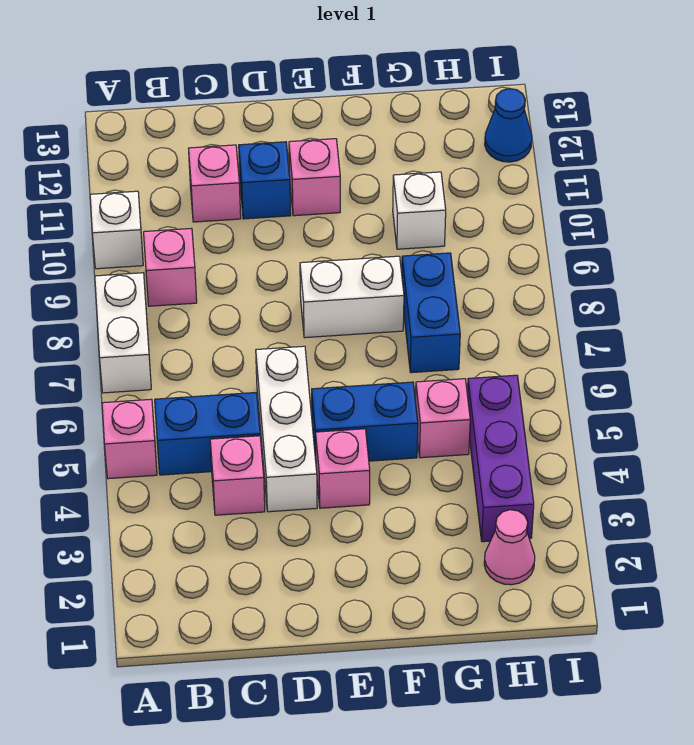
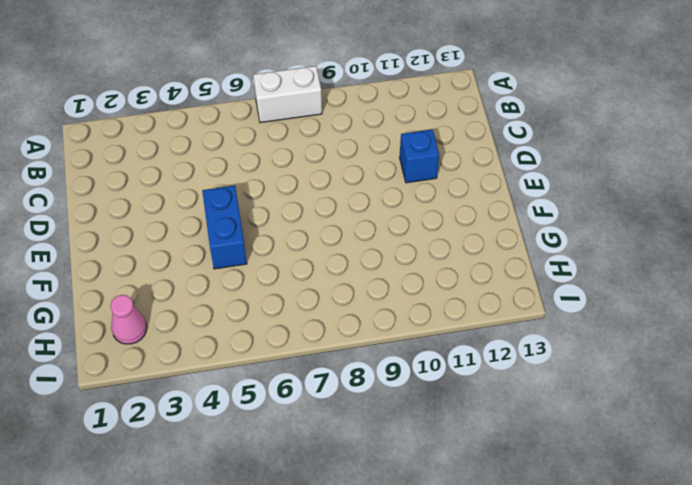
none -> pink 1x1 brick [102,399,157,479]
none -> white 1x1 brick [90,191,143,269]
none -> blue 1x2 brick [155,393,260,475]

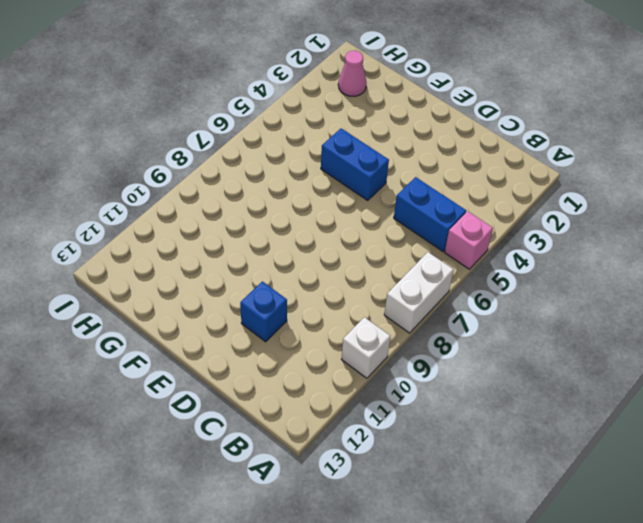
none -> pink 1x1 brick [144,228,197,306]
none -> pink 1x1 brick [210,436,265,515]
none -> pink 1x1 brick [189,145,241,222]

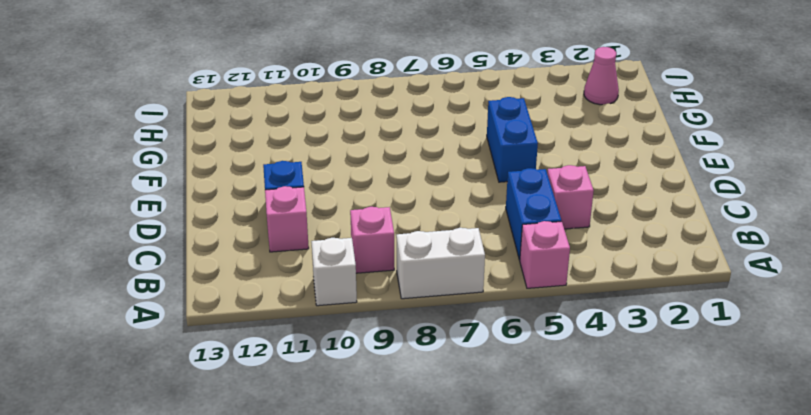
none -> white 1x3 brick [256,346,317,512]
none -> pink 1x1 brick [316,429,370,508]
none -> white 1x2 brick [300,256,404,338]

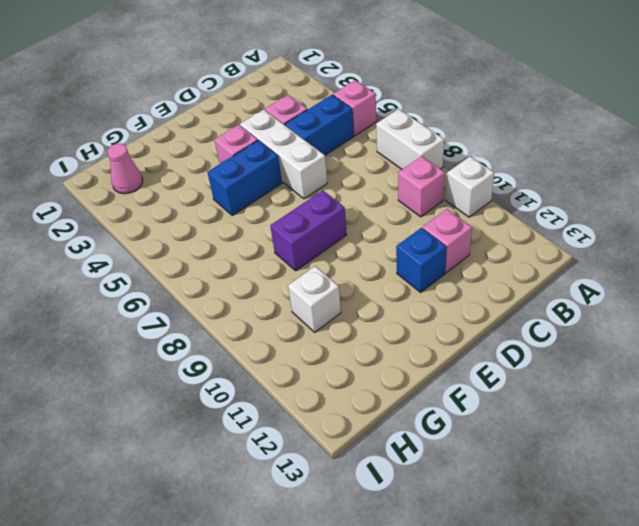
purple 1x2 brick [270,190,347,271] -> white 1x2 brick [300,256,404,338]
none -> pink 1x1 brick [289,139,340,216]
none -> pink 1x1 brick [415,379,470,458]
none -> blue 1x2 brick [402,253,460,373]

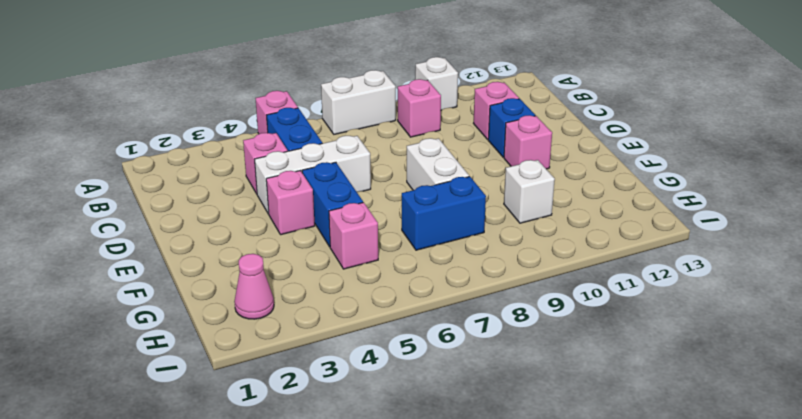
none -> purple 1x3 brick [467,375,534,542]
none -> blue 1x1 cone [485,89,532,162]

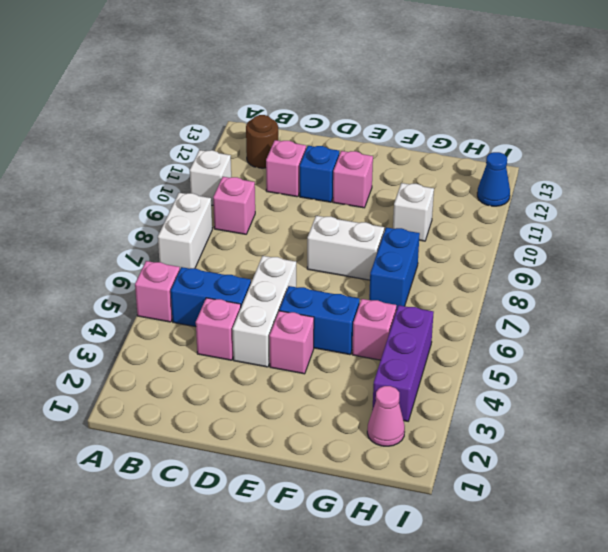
brown 1x1 round brick [246,115,278,168] -> none

